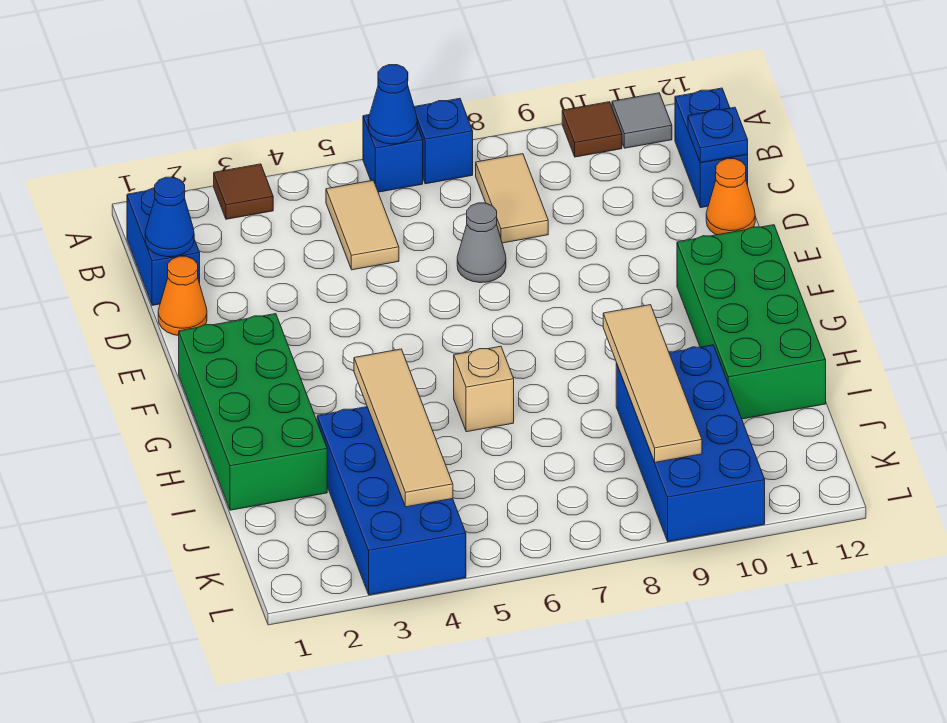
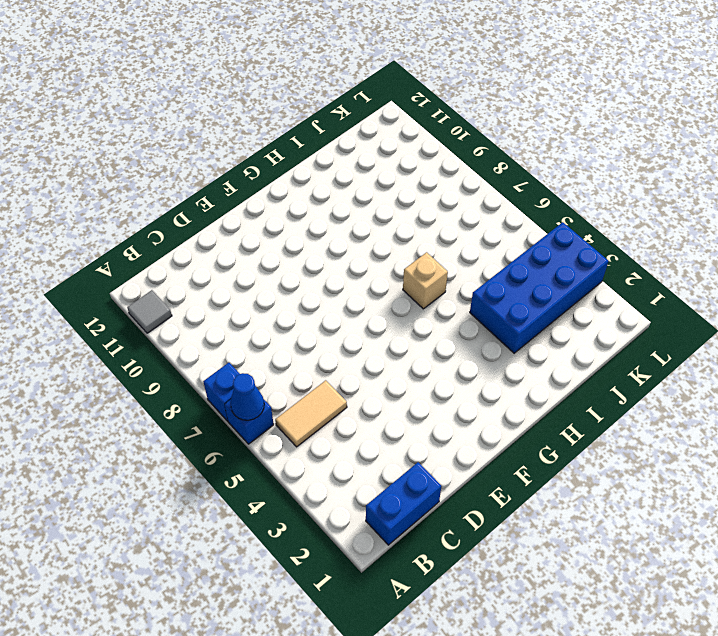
none -> brown 1x1 tile [214,164,273,219]
none -> brown 1x1 tile [562,102,622,157]
none -> tan 1x2 tile [476,154,548,243]

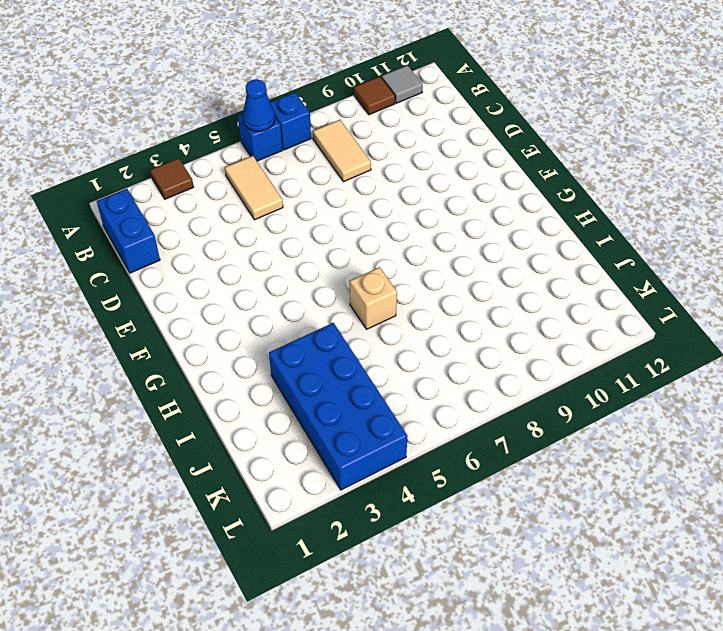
none -> blue 1x2 brick [675,88,748,208]
none -> orange 1x1 cone [158,256,207,336]
none -> grey 1x1 cone [457,203,506,283]

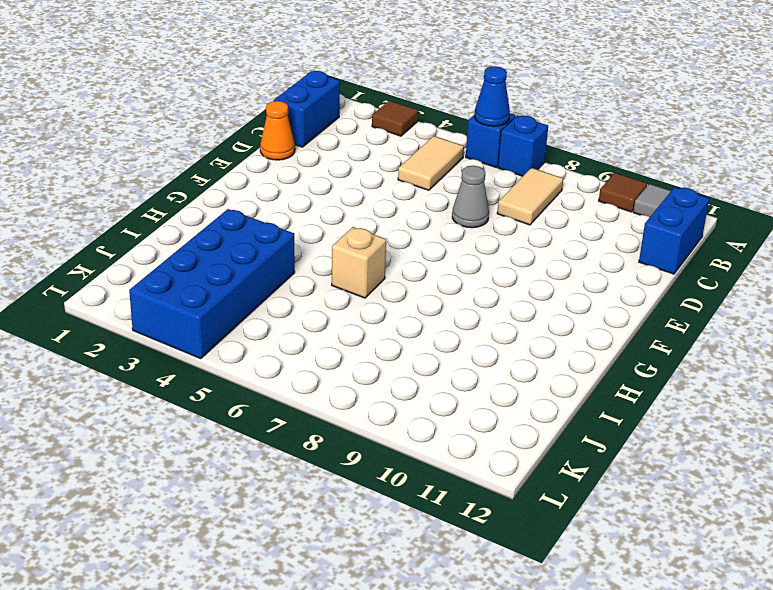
none -> orange 1x1 cone [706,159,755,235]
none -> green 2x4 brick [179,314,327,510]
none -> green 2x4 brick [677,225,826,419]

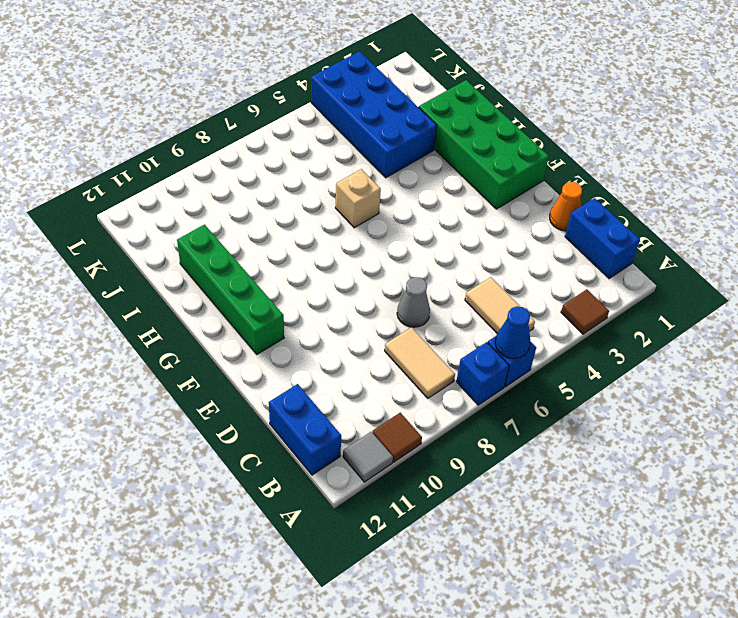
green 1x4 brick [177,225,284,354] -> green 2x4 brick [677,225,826,419]
none -> orange 1x1 cone [706,159,755,235]
none -> blue 2x4 brick [616,345,765,542]
none -> blue 1x1 cone [145,177,194,257]

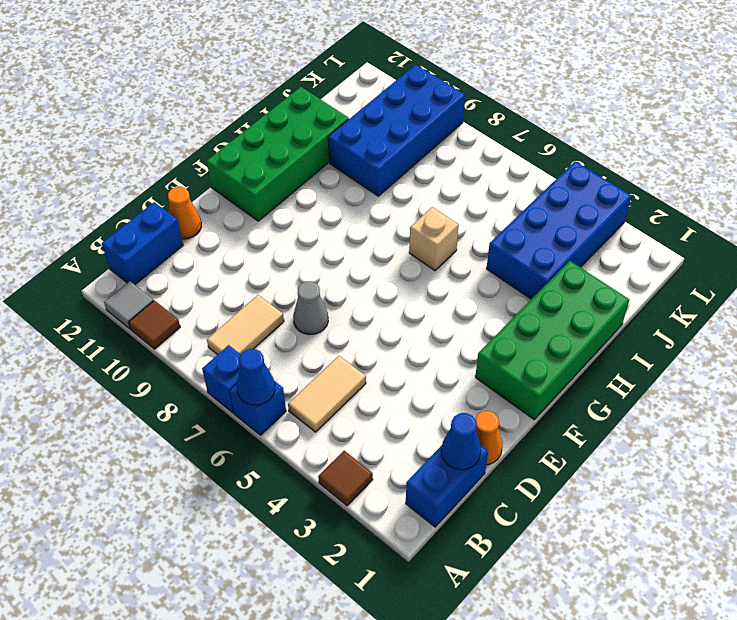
none -> blue 1x1 plate [688,107,748,163]
none -> tan 1x4 tile [354,349,453,507]
none -> tan 1x4 tile [603,305,702,462]

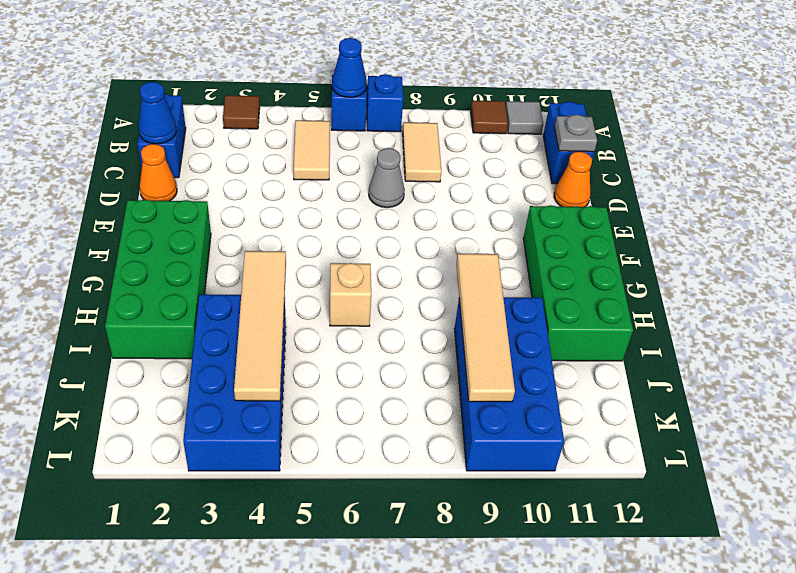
grey 1x1 plate [554,115,597,152] -> blue 1x1 plate [688,107,748,163]

